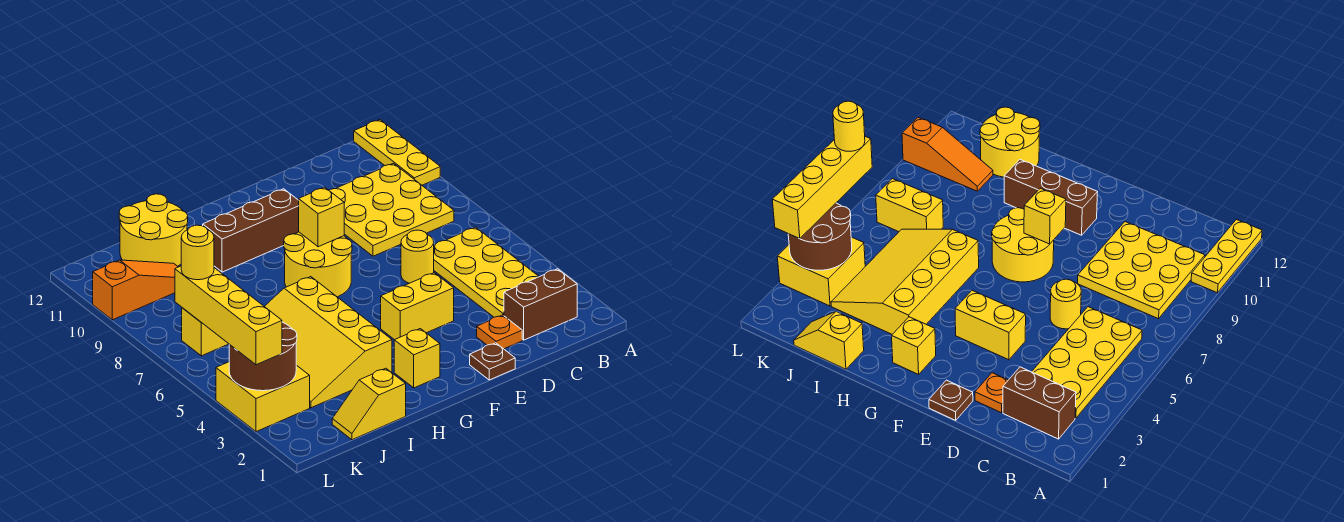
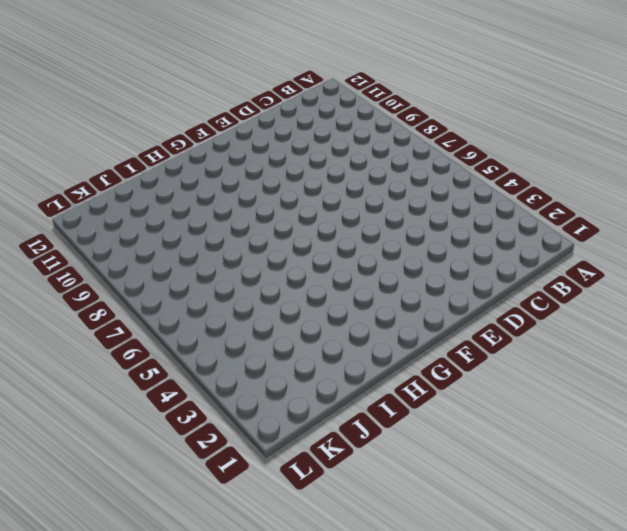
none -> yellow 1x3 plate [354,120,440,185]
none -> brown 1x2 brick [504,269,577,340]
none -> yellow 2x4 plate [434,227,539,317]

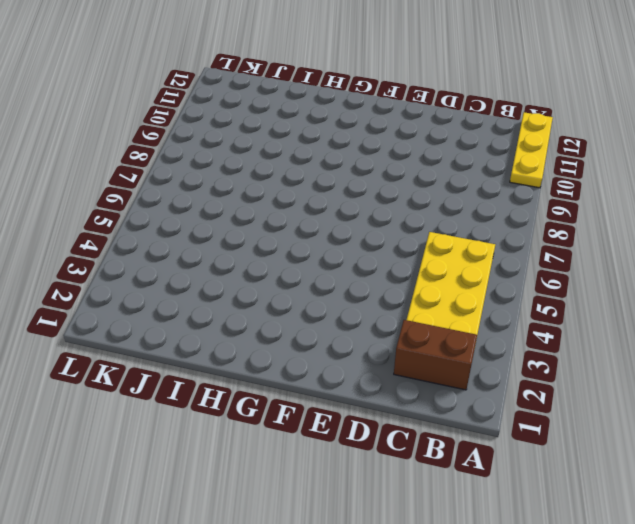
none -> yellow 3x3 plate [329,163,454,256]
none -> orange 1x1 plate [477,315,522,349]
none -> yellow 1x1 round brick [401,230,434,283]

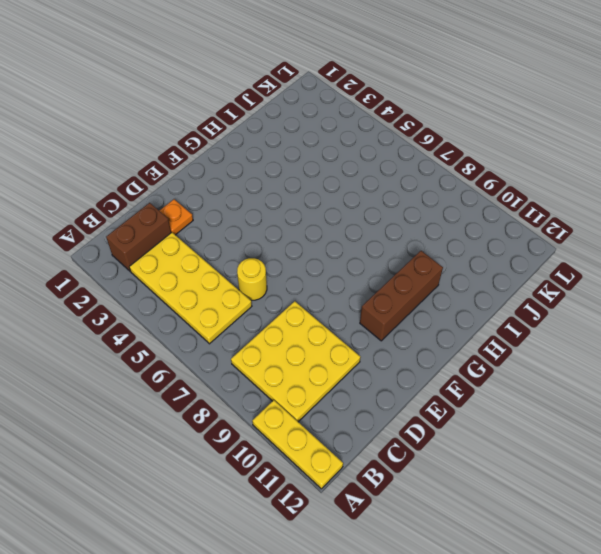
none -> brown 1x1 plate [470,343,515,380]
none -> yellow 1x2 brick [381,273,454,340]
none -> yellow 2x2 round brick [284,232,352,297]

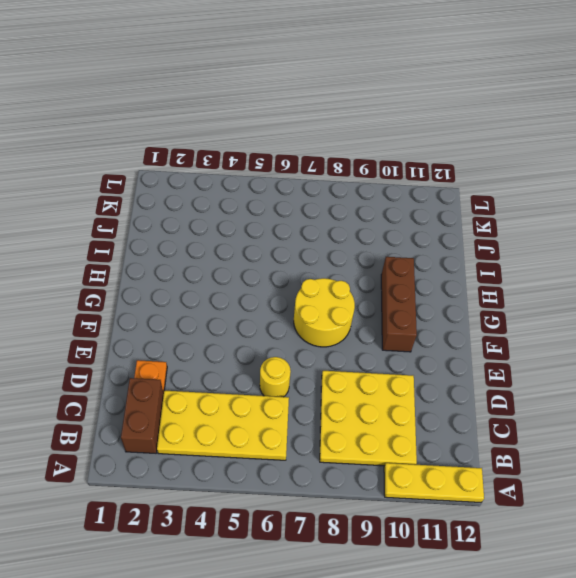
none -> brown 1x1 plate [470,343,515,380]
none -> yellow 1x2 brick [381,273,454,340]
none -> yellow 1x1 brick [394,329,440,388]

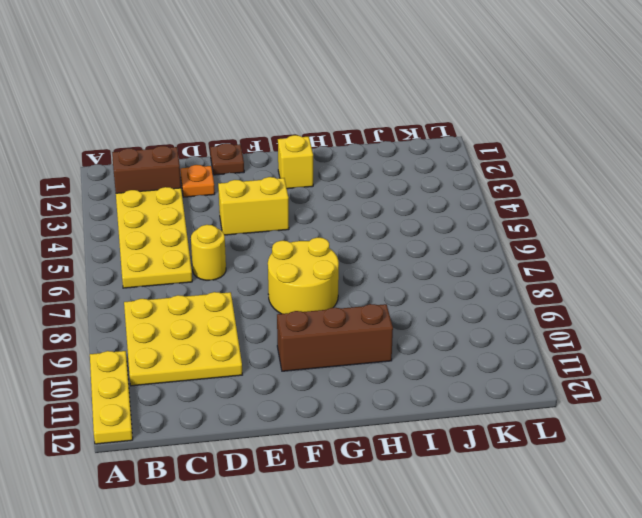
none -> yellow 3x4 slope [264,277,392,408]
none -> yellow 1x2 slope [332,368,406,440]
none -> yellow 2x2 round brick [119,194,188,266]

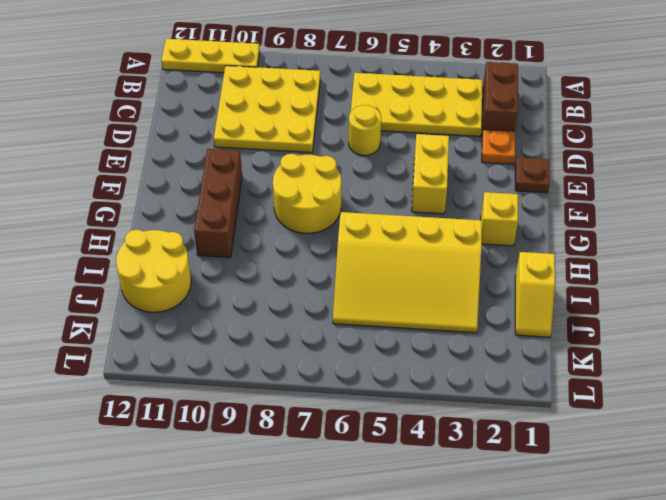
none -> yellow 1x2 brick [182,308,228,356]
none -> orange 1x3 slope [93,260,178,320]
none -> yellow 2x2 brick [216,362,310,432]

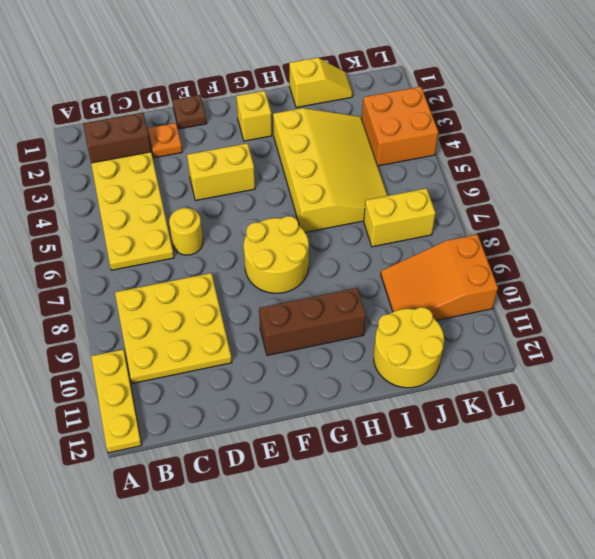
orange 2x3 slope [381,235,498,320] -> orange 1x3 slope [93,260,178,320]
orange 2x2 brick [362,87,438,166] -> yellow 2x2 brick [216,362,310,432]
none -> yellow 1x1 brick [299,187,344,247]
none -> brown 2x2 round brick [229,322,297,391]
none -> yellow 1x4 brick [175,266,282,365]

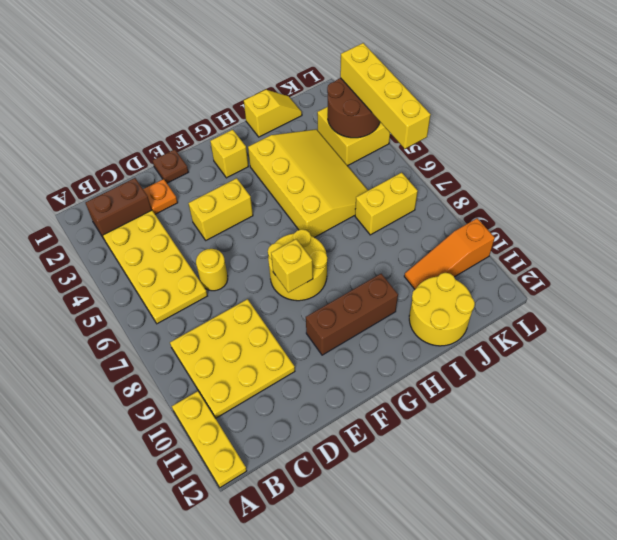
none -> yellow 1x1 round brick [181,225,214,280]

